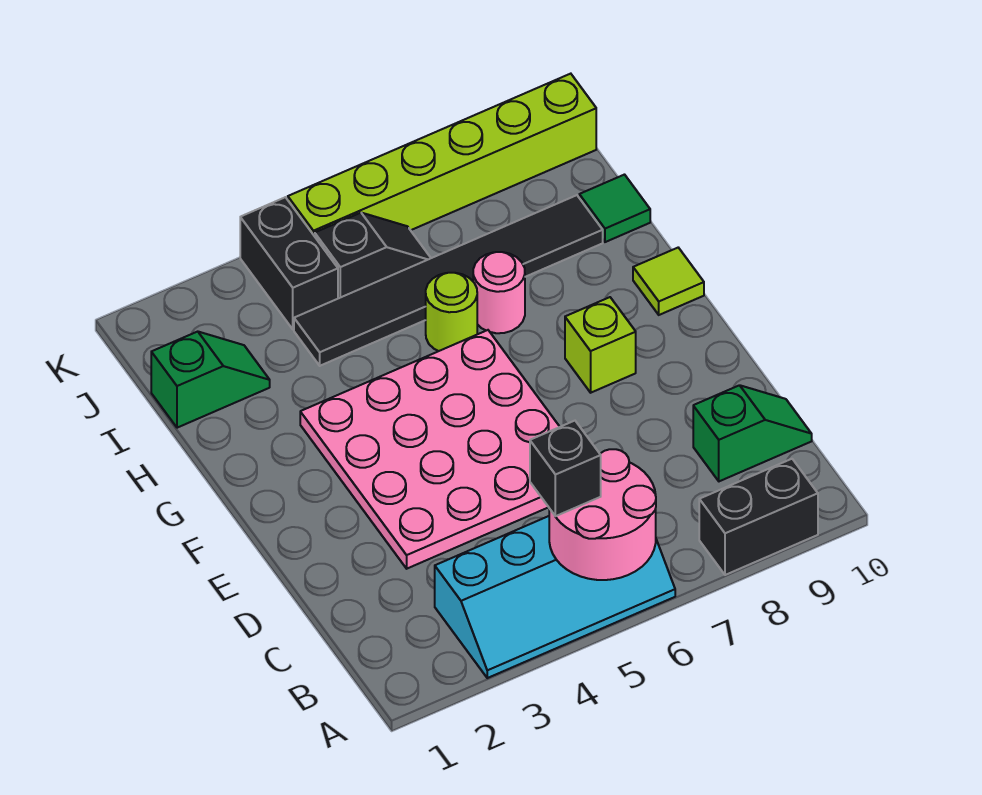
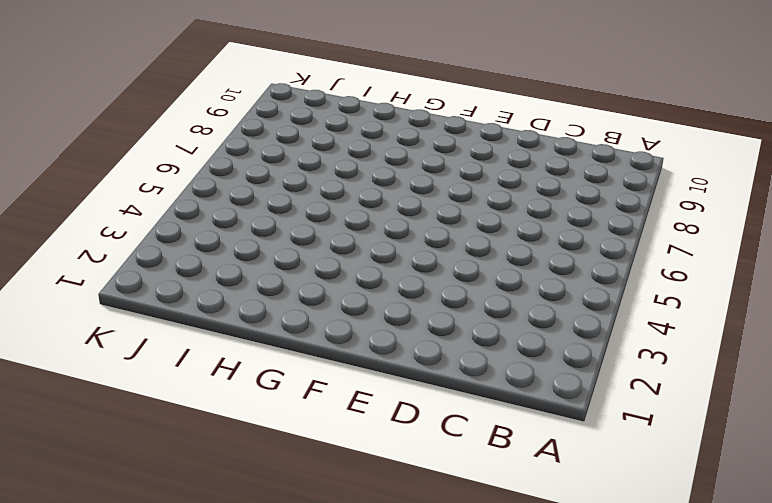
none -> cyan 2x4 slope [435,516,675,678]
none -> black 1x2 brick [699,459,818,575]
none -> green 1x2 slope [693,385,812,481]

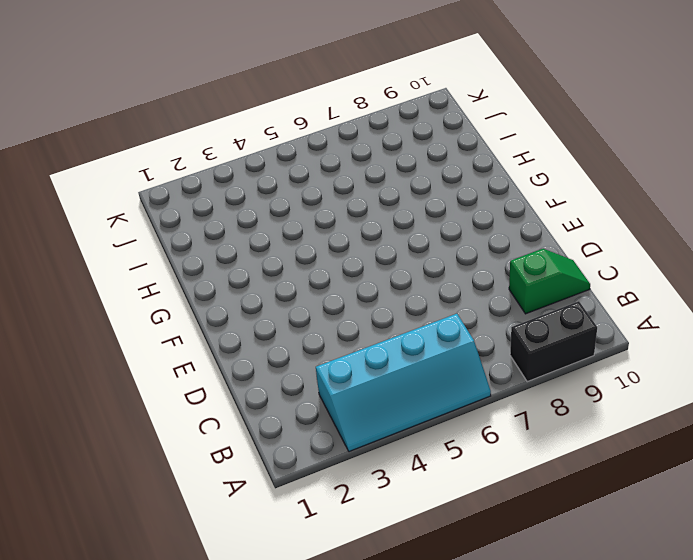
none -> pink 4x4 plate [300,330,560,569]
none -> lime 1x1 brick [565,297,636,393]
none -> lime 1x1 tile [633,248,704,315]

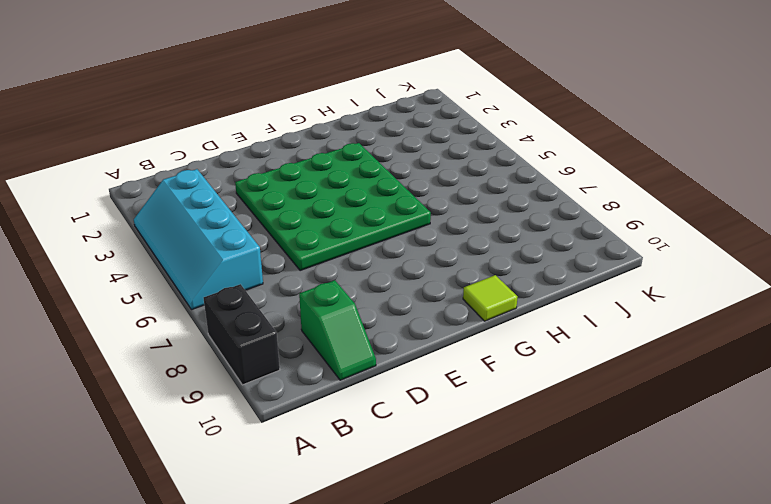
green 4x4 plate [235,143,431,271] -> pink 4x4 plate [300,330,560,569]
none -> lime 1x1 brick [565,297,636,393]
none -> lime 1x1 round brick [426,273,477,351]
none -> pink 1x1 round brick [473,252,525,333]

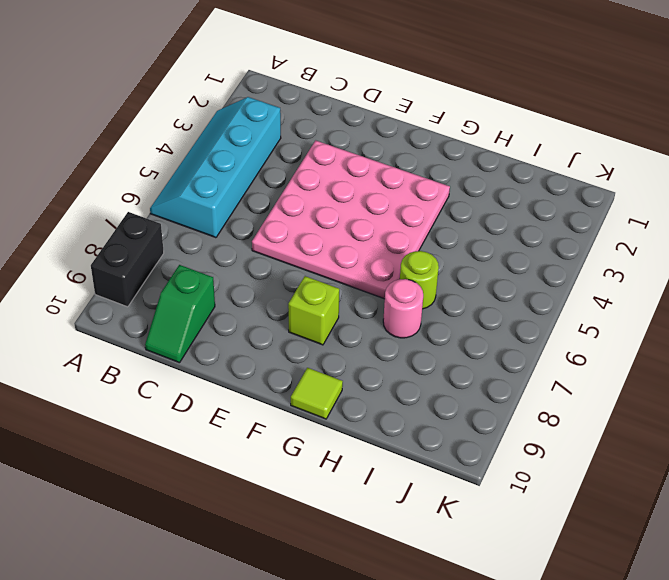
none -> green 1x2 slope [151,332,270,428]
none -> black 1x6 tile [294,195,603,366]
none -> green 1x1 tile [579,175,650,242]

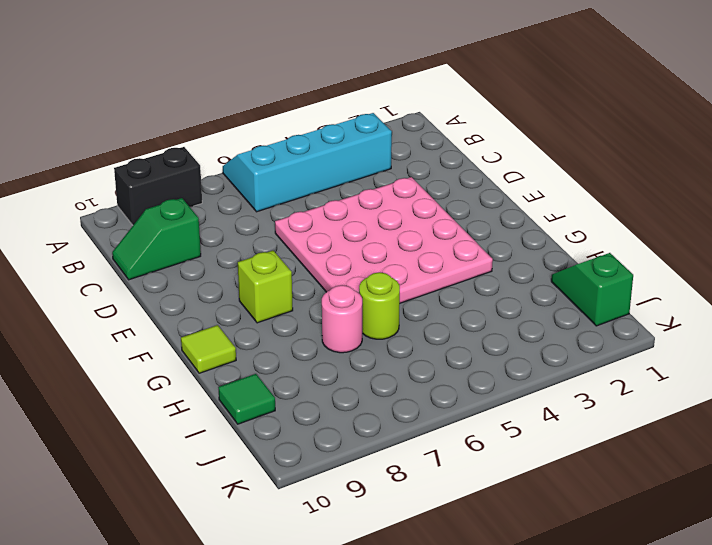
green 1x2 slope [551,253,633,326] -> green 1x2 slope turned to [151,332,270,428]
none -> black 1x6 tile [294,195,603,366]
none -> black 1x2 brick [240,197,338,329]
none -> black 1x2 slope [315,213,431,298]

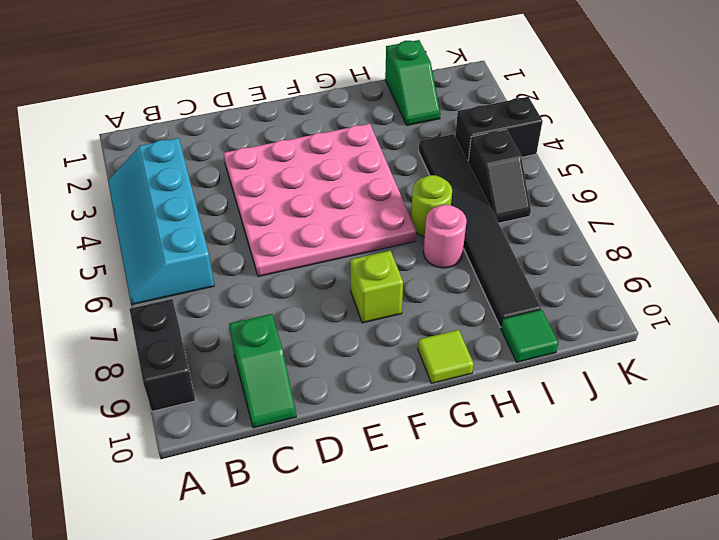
none -> lime 1x6 brick [288,74,596,236]
none -> pink 2x2 round brick [549,449,656,580]
none -> black 1x1 brick [530,421,601,516]

